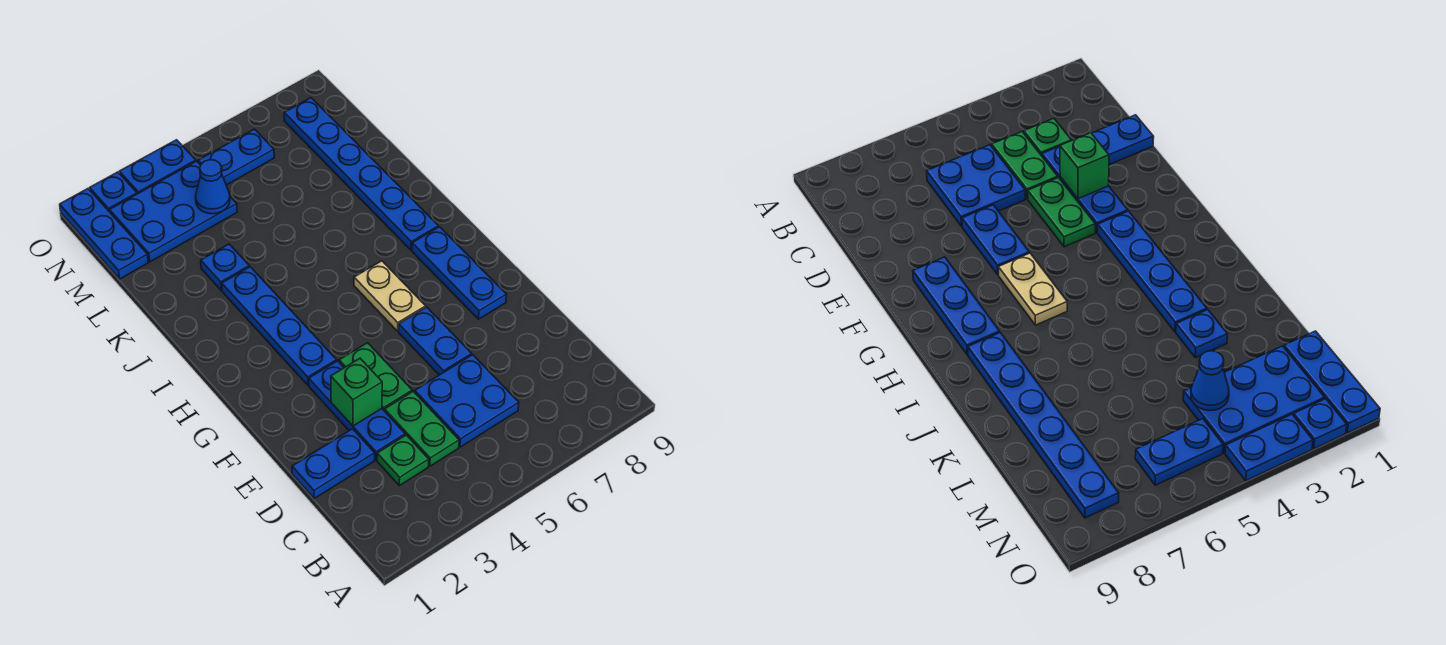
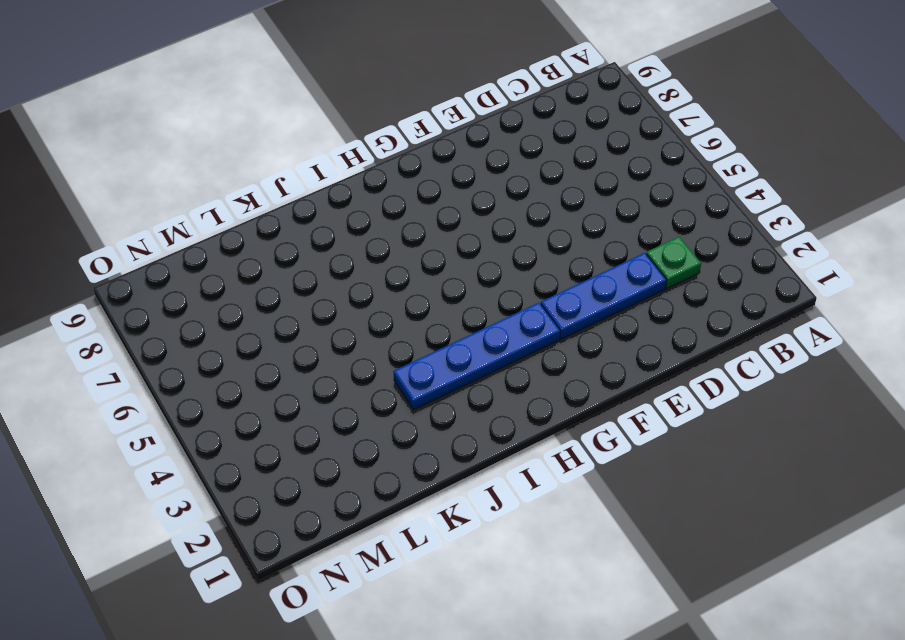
none -> green 1x2 plate [385,391,459,466]
none -> blue 2x2 plate [415,355,519,447]
none -> blue 1x2 plate [292,429,375,499]

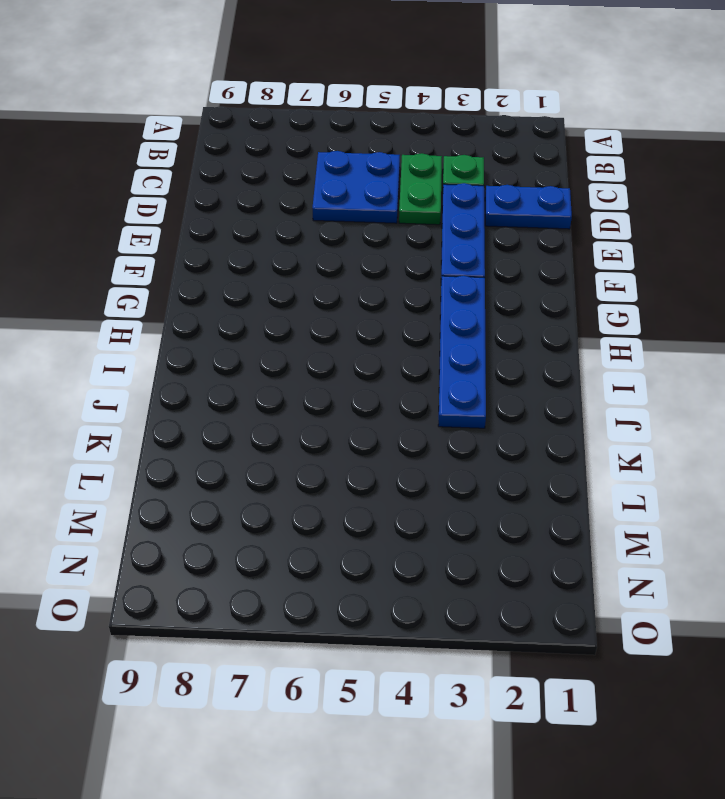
none -> green 1x2 plate [339,343,412,411]
none -> blue 1x2 plate [399,307,472,375]
none -> blue 1x3 plate [412,227,506,319]

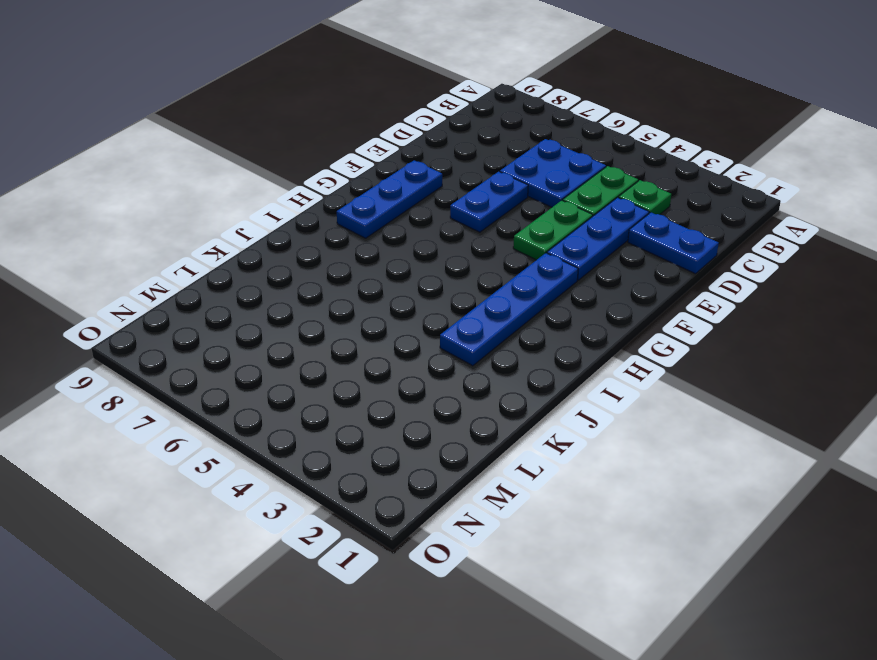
none -> tan 1x2 plate [354,261,426,331]
none -> blue 1x6 plate [284,98,438,250]
none -> blue 1x1 plate [201,244,249,290]

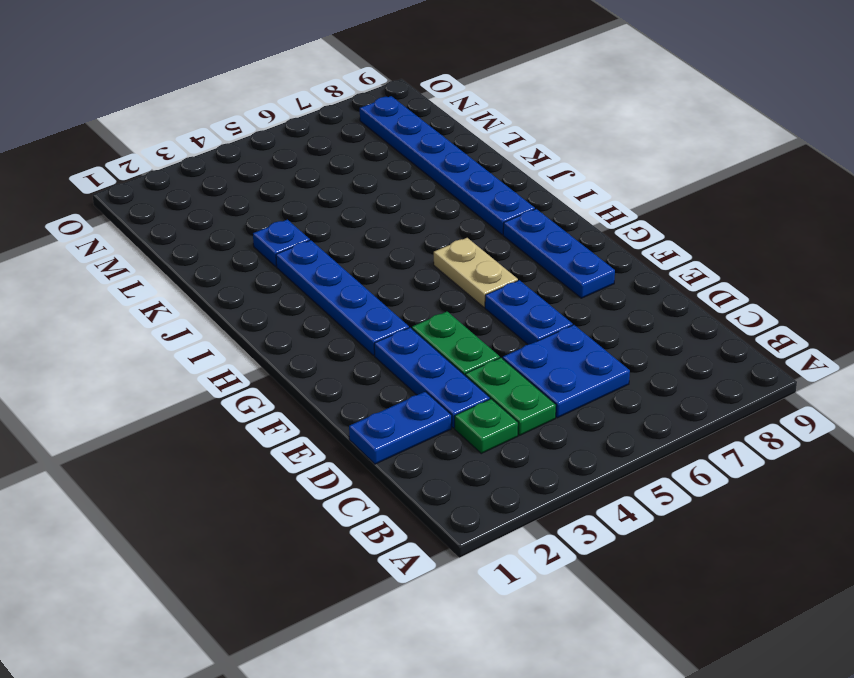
none -> blue 1x3 plate [60,189,148,279]
none -> blue 2x3 plate [110,161,237,262]
none -> blue 1x2 plate [198,129,274,185]

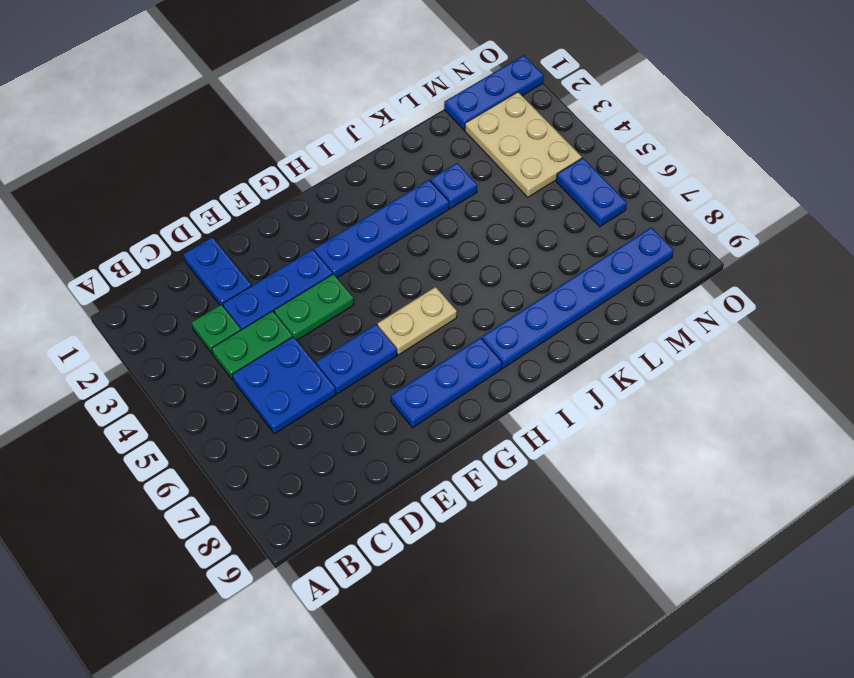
tan 2x3 plate [465,92,582,197] -> blue 2x3 plate [110,161,237,262]
none -> blue 1x1 plate [90,172,137,212]
none -> blue 1x2 plate [119,140,196,194]
none -> green 1x1 brick [331,358,382,426]

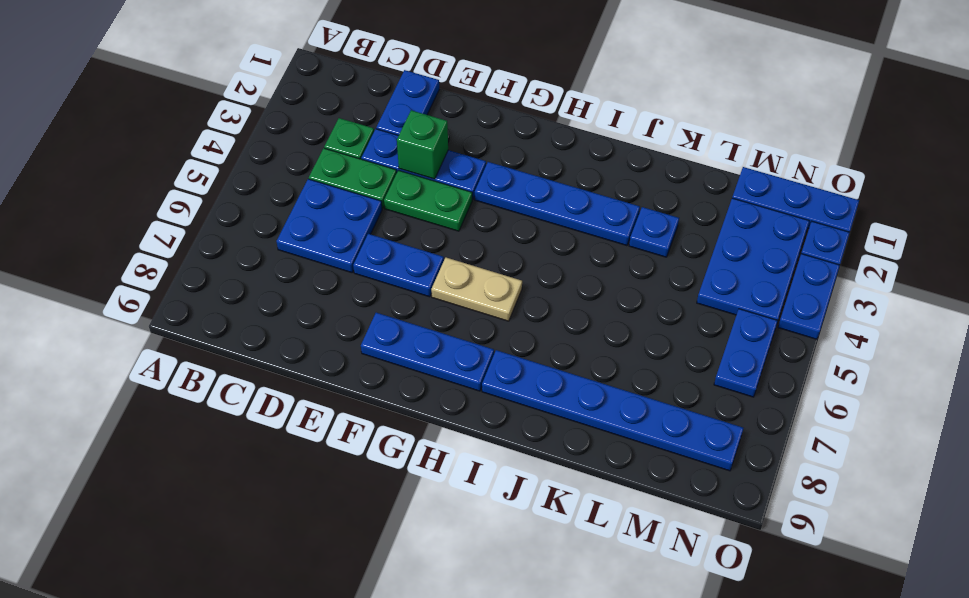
none -> blue 1x1 cone [195,160,230,214]

